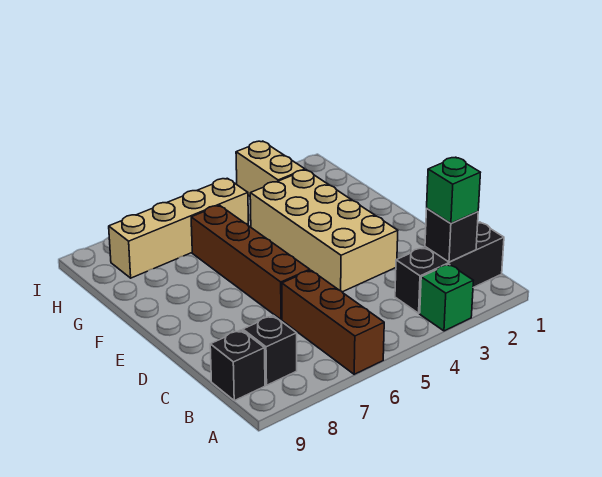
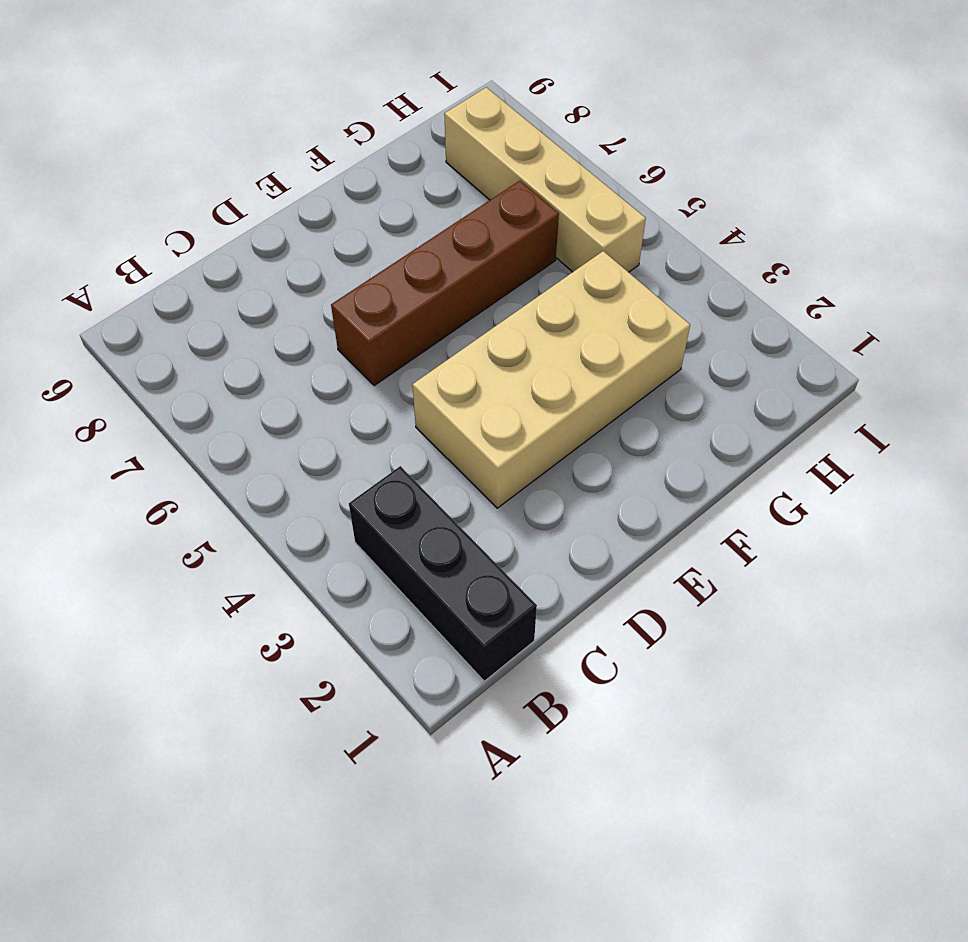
none -> green 1x1 brick [420,264,473,331]
none -> brown 1x3 brick [282,270,384,374]

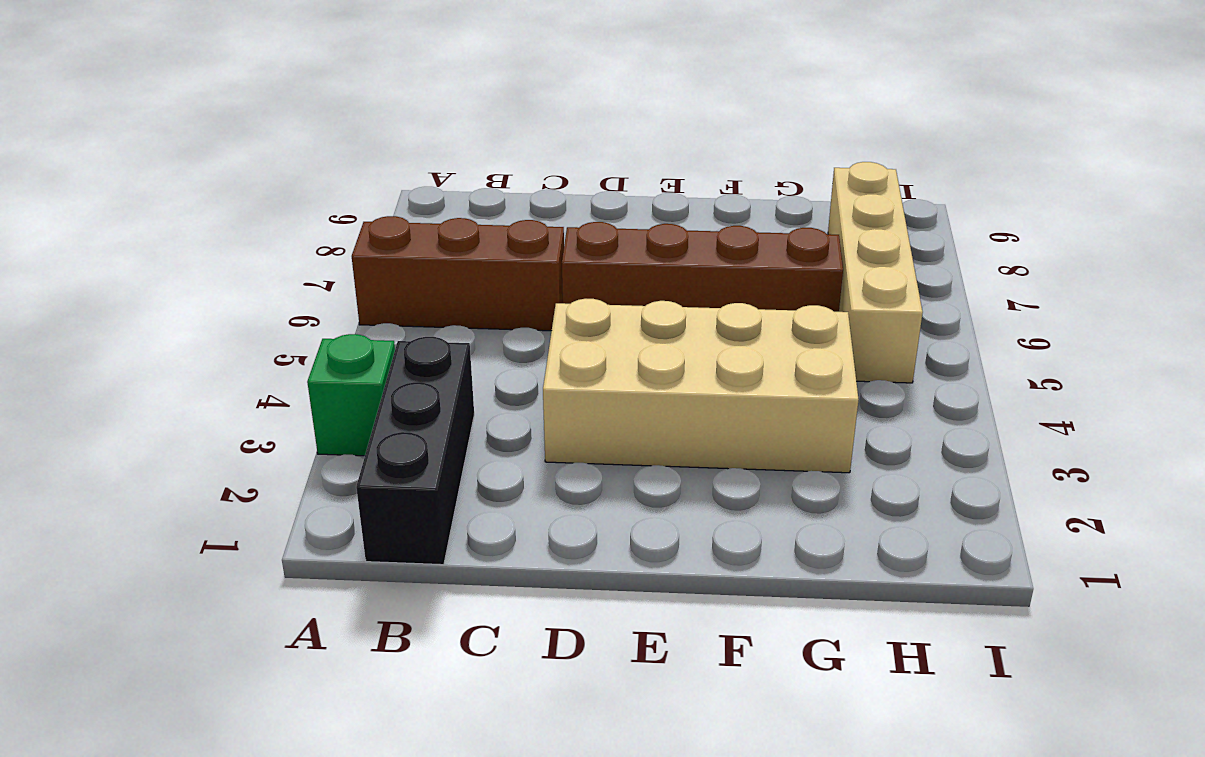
none -> black 1x1 brick [243,316,297,385]
none -> black 1x1 brick [210,330,265,401]

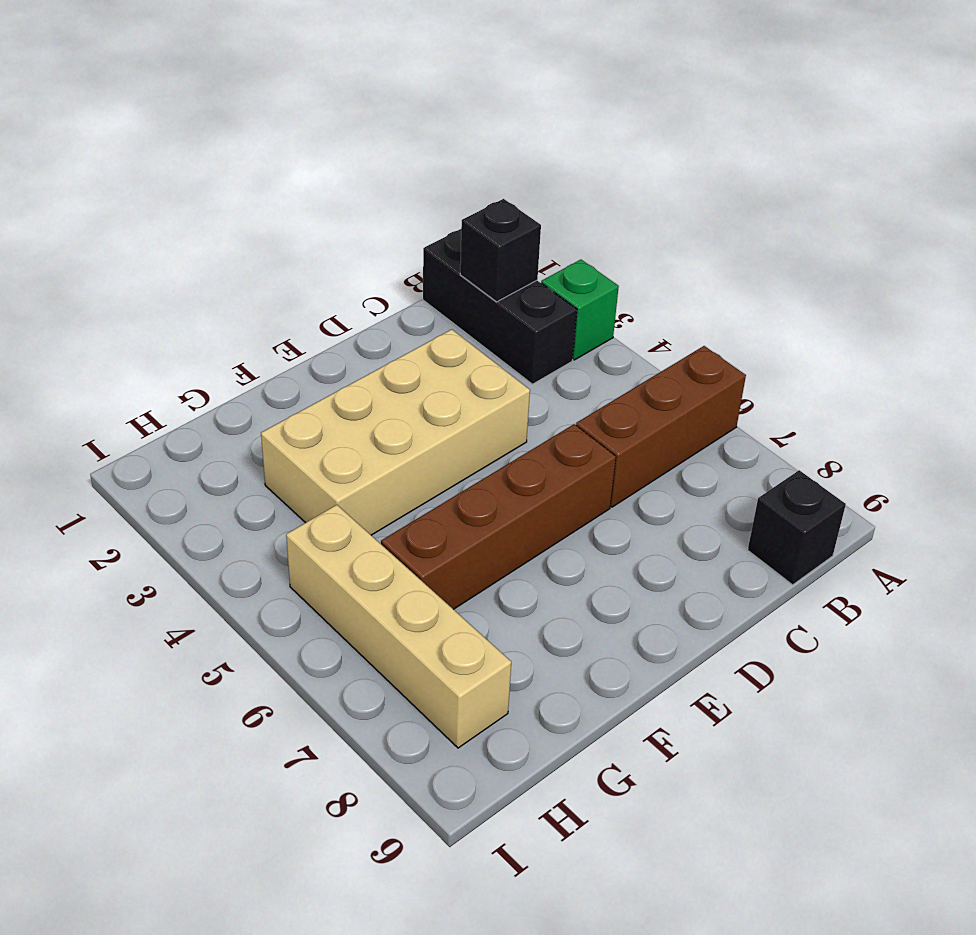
none -> black 1x1 brick [243,316,297,385]
none -> tan 1x2 brick [236,141,305,196]

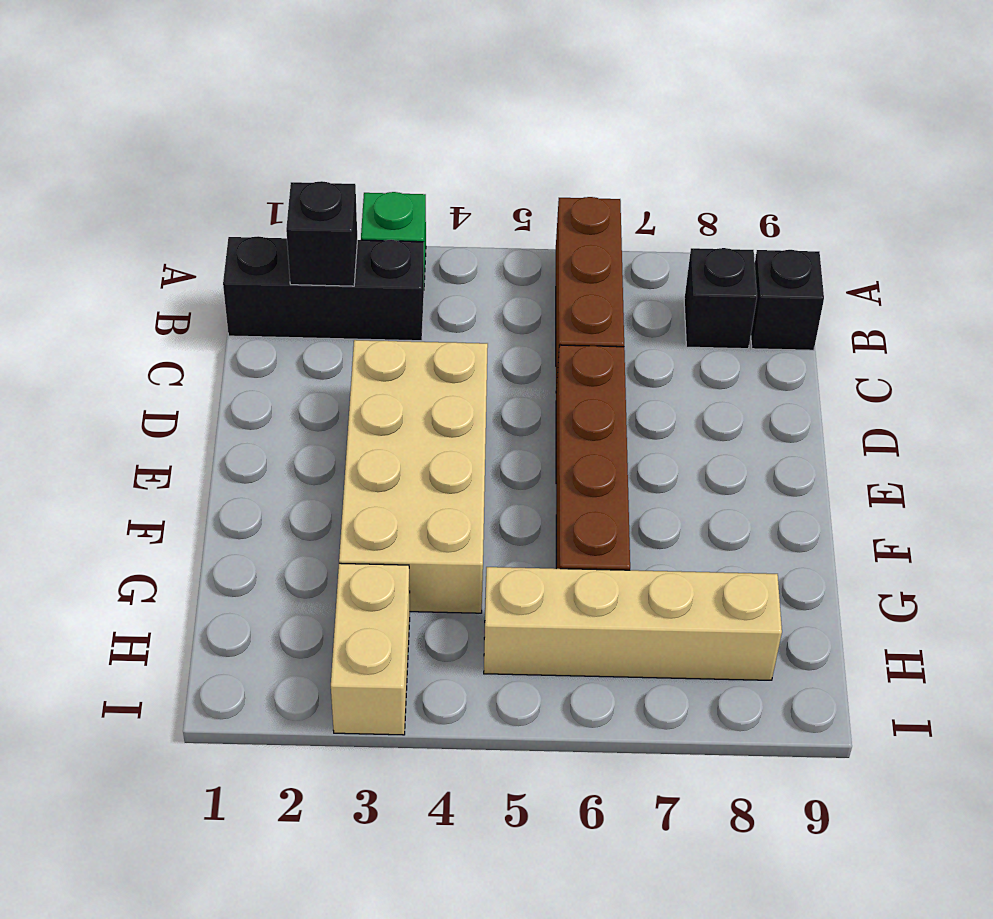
none -> green 1x1 brick [427,157,480,223]

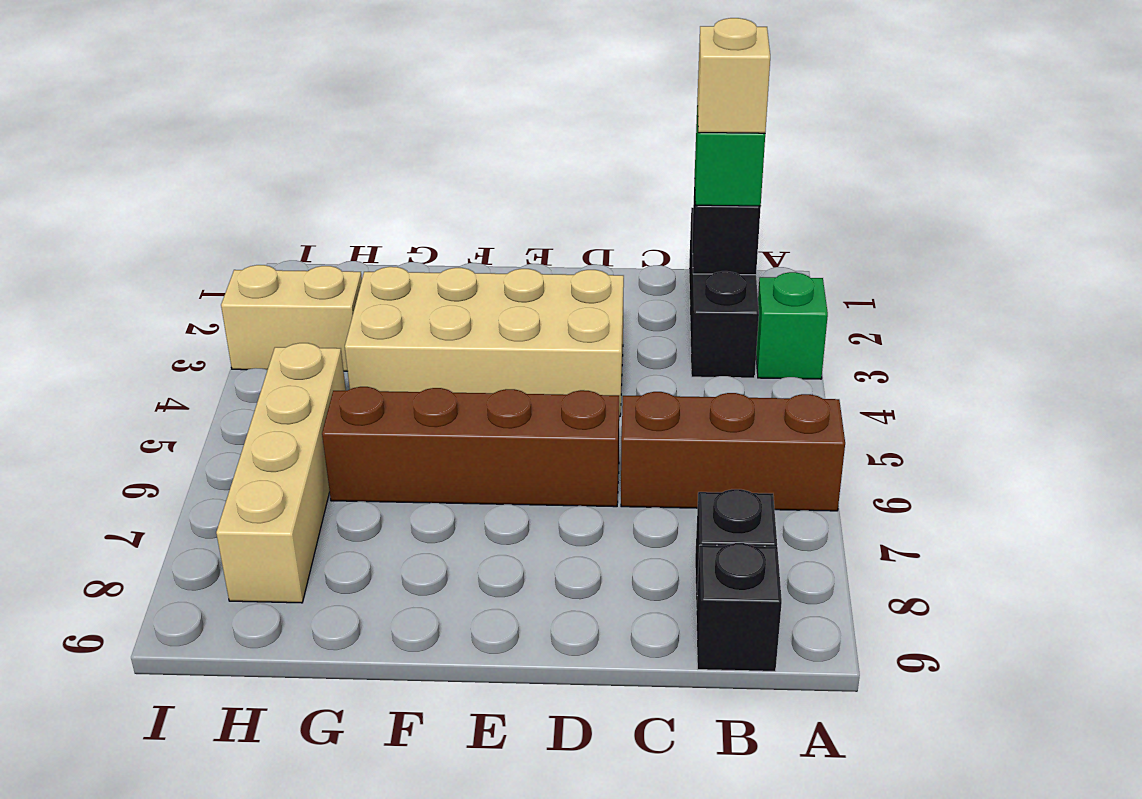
tan 1x1 brick [697,18,770,133] -> none

